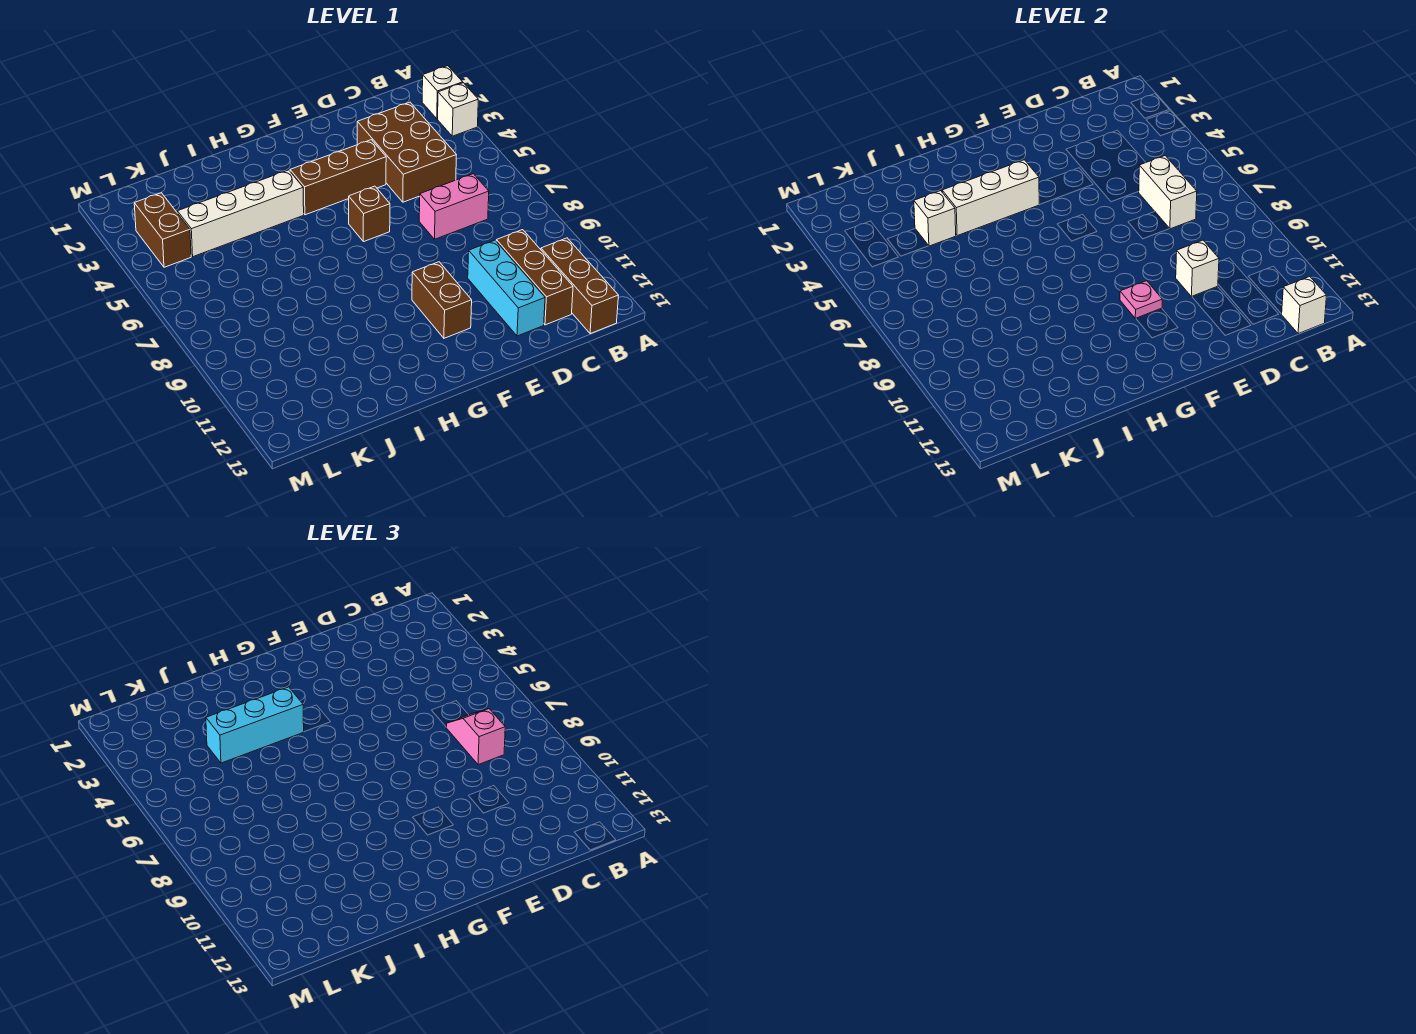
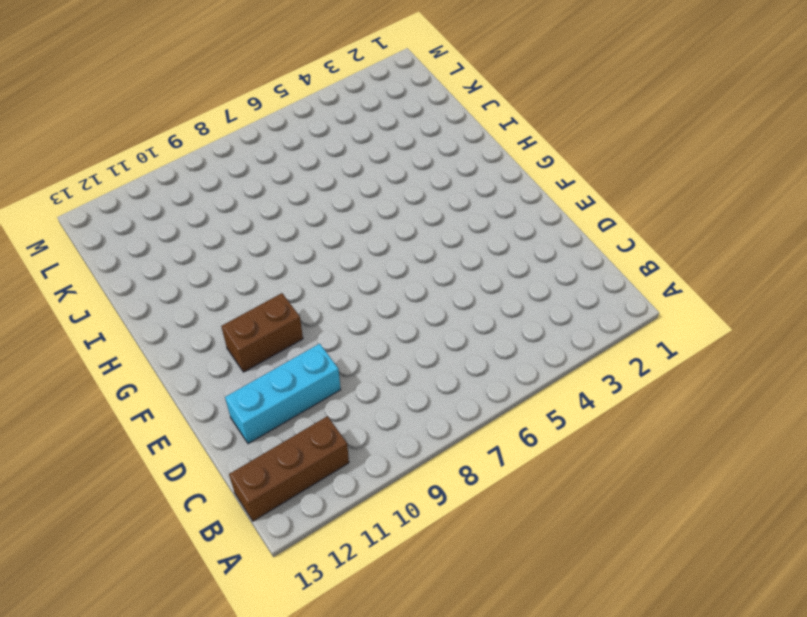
none -> white 1x1 brick [422,66,463,119]
none -> white 1x1 brick [438,83,478,136]
none -> brown 2x3 brick [357,102,456,202]

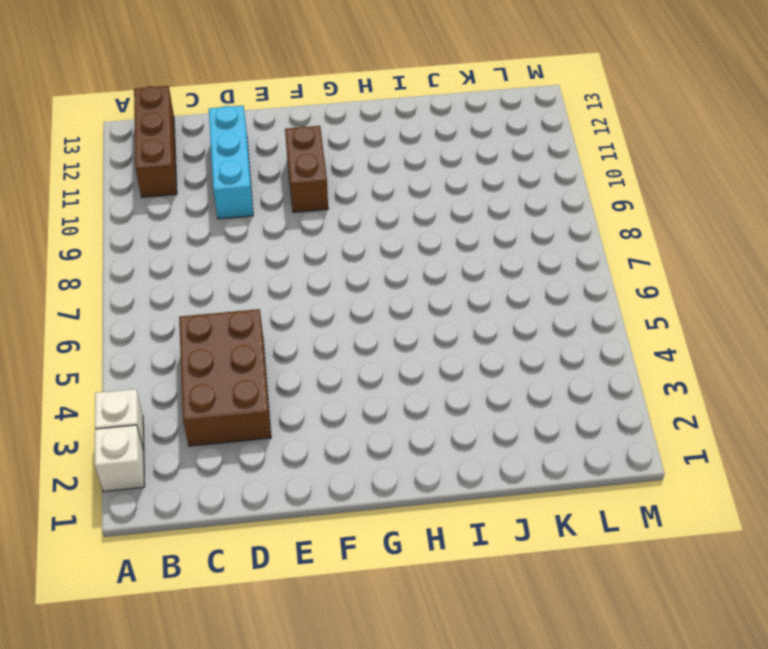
none -> pink 1x2 brick [419,174,489,239]
none -> brown 1x3 brick [496,230,573,325]
none -> brown 1x3 brick [290,140,386,215]

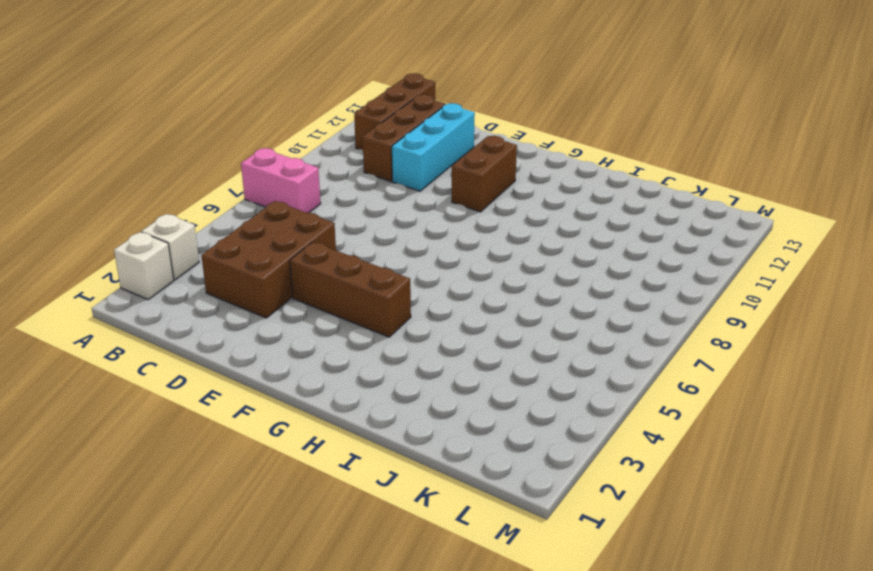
pink 1x2 brick [241,148,321,213] -> pink 1x2 brick moved to [419,174,489,239]
none -> brown 1x1 brick [349,186,390,242]
none -> white 1x4 brick [177,170,304,257]
none -> brown 1x2 brick [134,193,191,267]

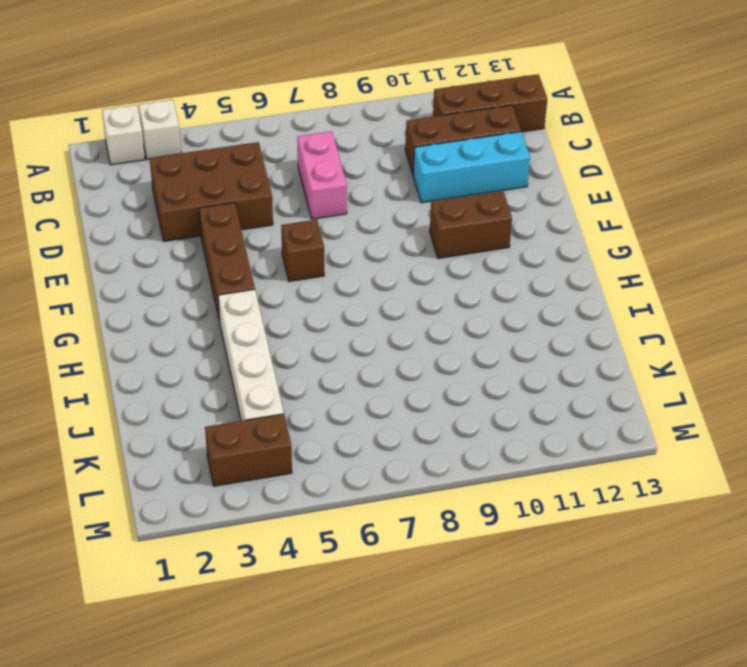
none -> white 1x1 brick [1282,276,1327,334]
none -> white 1x2 brick [1138,156,1197,229]
none -> white 1x1 brick [1176,240,1219,297]

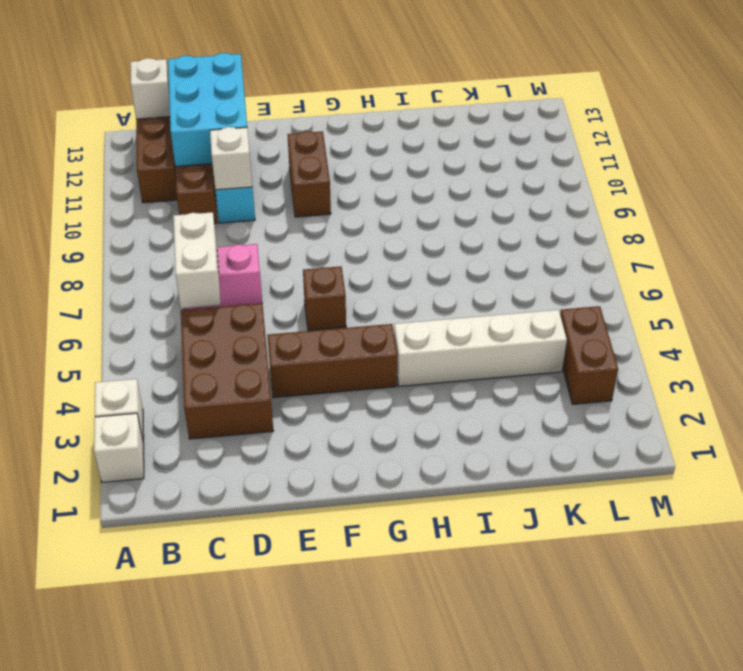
cyan 2x3 brick [168,53,247,167] -> none
none -> pink 1x1 plate [1120,281,1162,319]
none -> white 1x3 brick [942,160,1040,236]
none -> white 1x1 brick [914,191,956,246]

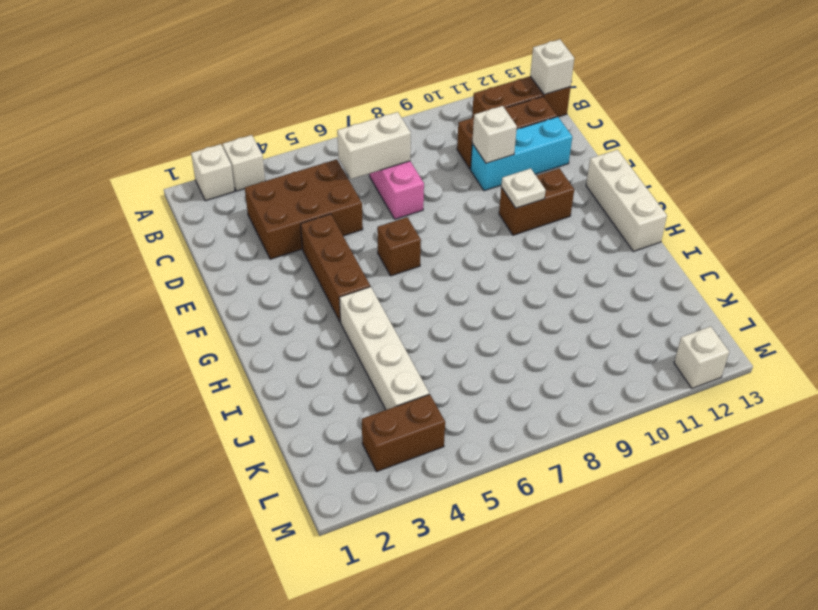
white 1x1 plate [501,168,546,208] -> pink 1x1 plate [1120,281,1162,319]
white 1x3 brick [586,150,667,252] -> white 1x3 brick moved to [942,160,1040,236]
white 1x1 brick [674,326,729,388] -> white 1x1 brick moved to [914,191,956,246]
none -> pink 1x2 slope [446,709,505,765]
none -> cyan 1x3 brick [206,687,304,763]

